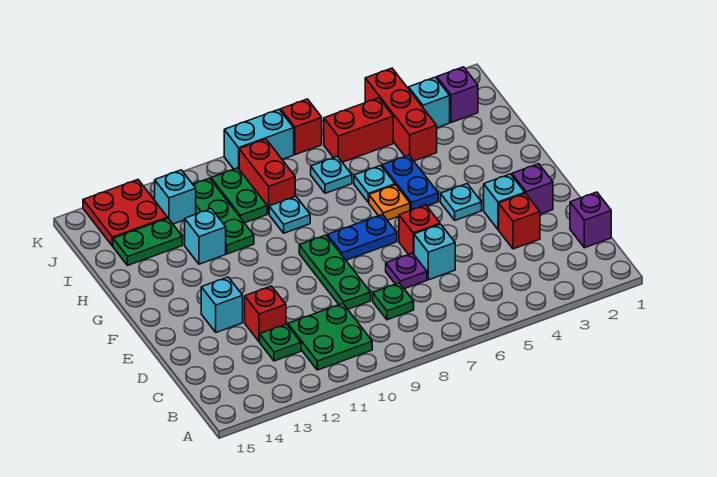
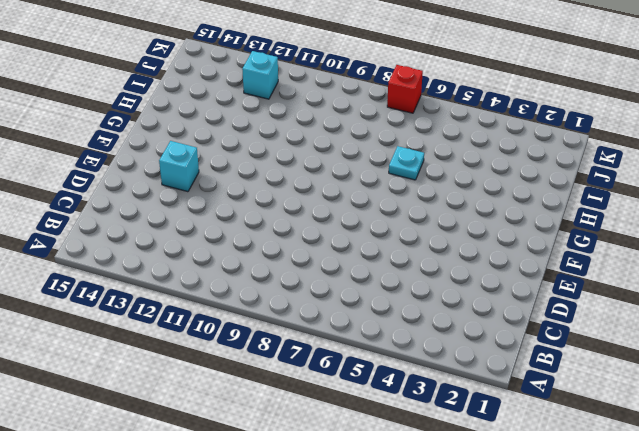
none -> green 2x2 plate [288,304,372,370]
none -> purple 1x1 brick [570,192,611,248]
none -> green 1x1 plate [373,283,414,320]
none -> green 1x1 plate [260,324,301,361]

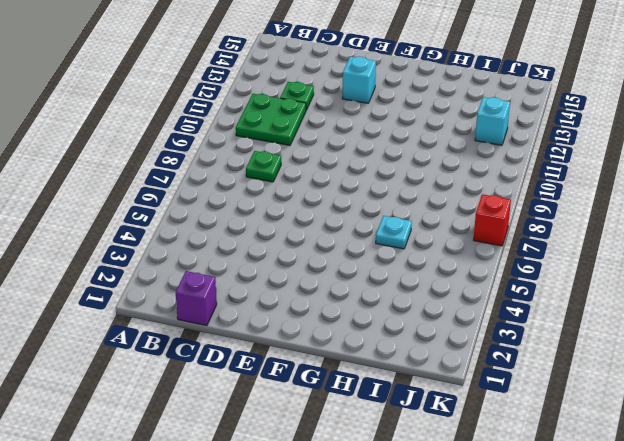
none -> red 1x1 brick [499,193,540,249]
none -> cyan 1x1 brick [414,224,455,280]
none -> purple 1x1 plate [386,253,427,289]
none -> green 1x3 plate [299,235,371,309]

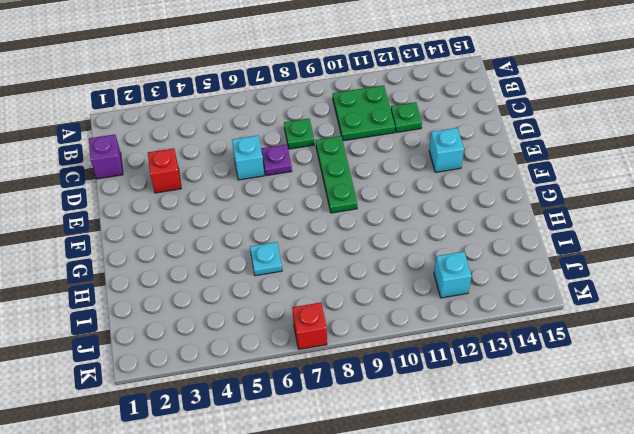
none -> red 1x1 brick [245,286,286,342]
none -> purple 1x1 brick [512,164,553,214]
none -> cyan 1x1 brick [484,174,525,230]
none -> red 1x1 brick [399,205,440,254]

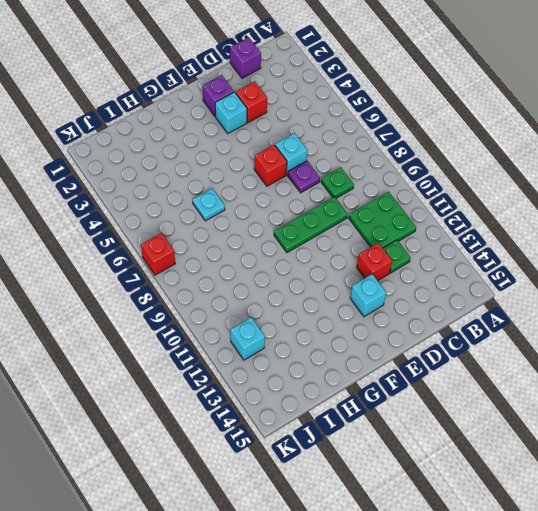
none -> cyan 1x1 plate [440,184,482,220]
none -> blue 1x2 plate [328,215,397,260]
none -> blue 1x2 plate [382,155,438,210]
none -> orange 1x1 plate [369,185,410,220]

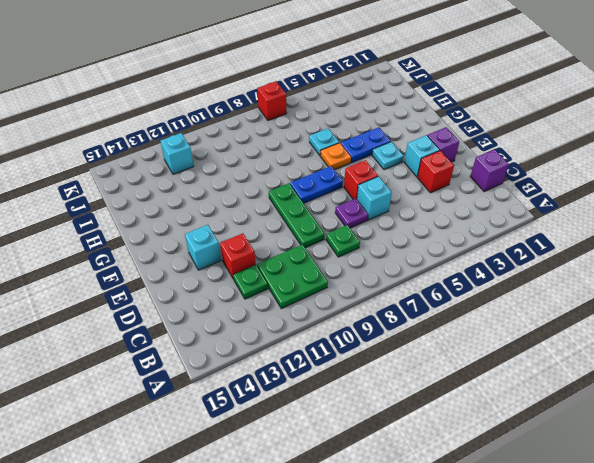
blue 1x2 plate [341,127,391,162] -> blue 1x2 plate turned to [382,155,438,210]
none -> cyan 1x1 plate [269,196,310,233]
none -> green 1x3 plate [193,178,254,254]
none -> cyan 1x1 brick [185,209,226,264]
none -> red 1x3 brick [365,68,437,161]

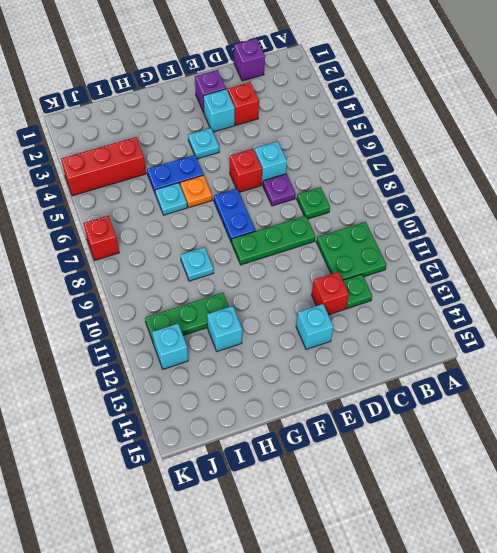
none -> cyan 1x1 plate [311,156,352,193]
none -> red 1x2 brick [239,139,295,214]
none -> green 1x2 plate [211,168,267,223]
none -> green 1x2 plate [113,218,183,266]

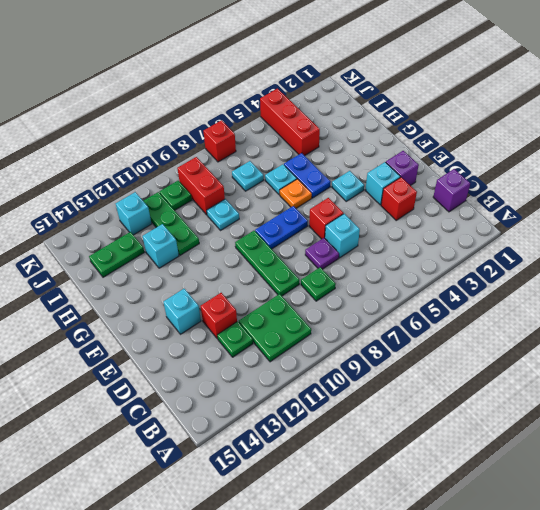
green 1x1 plate [159,181,192,210] -> green 1x2 plate [211,168,267,223]
none -> purple 1x1 brick [437,67,478,123]
none -> cyan 1x1 brick [409,77,450,128]
none -> red 1x2 brick [324,98,393,162]
none -> red 2x2 plate [83,180,168,246]

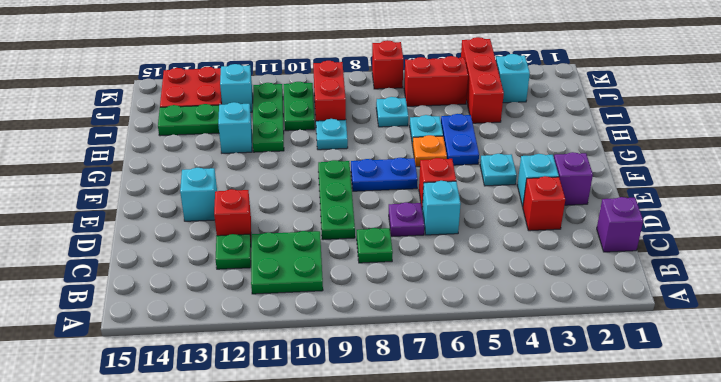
none -> purple 1x1 brick [437,67,478,123]
none -> cyan 1x2 brick [224,110,294,169]

